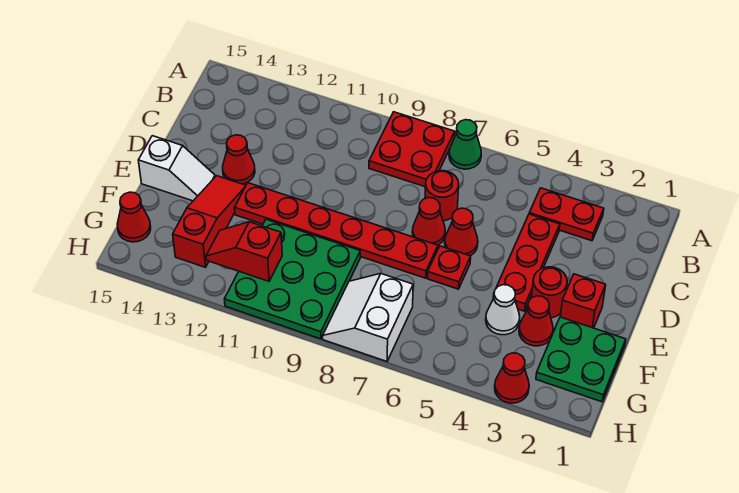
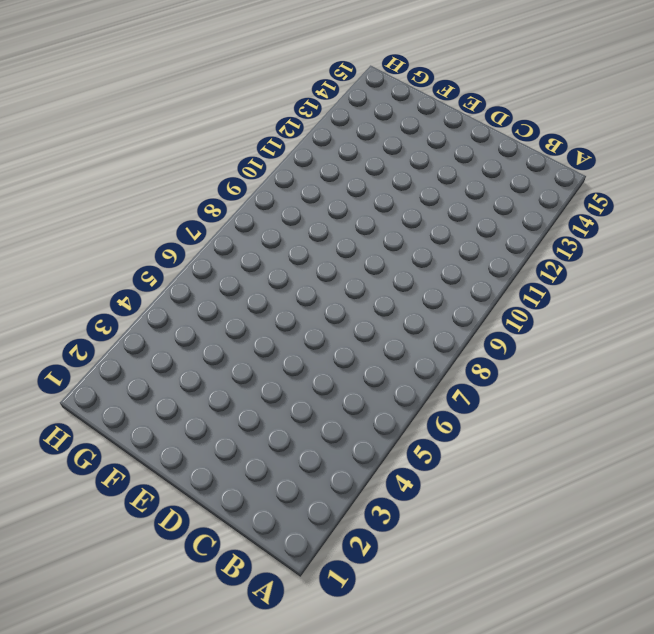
none -> green 1x1 cone [449,120,481,169]
none -> red 2x2 plate [369,112,455,187]
none -> red 1x2 plate [529,188,604,241]

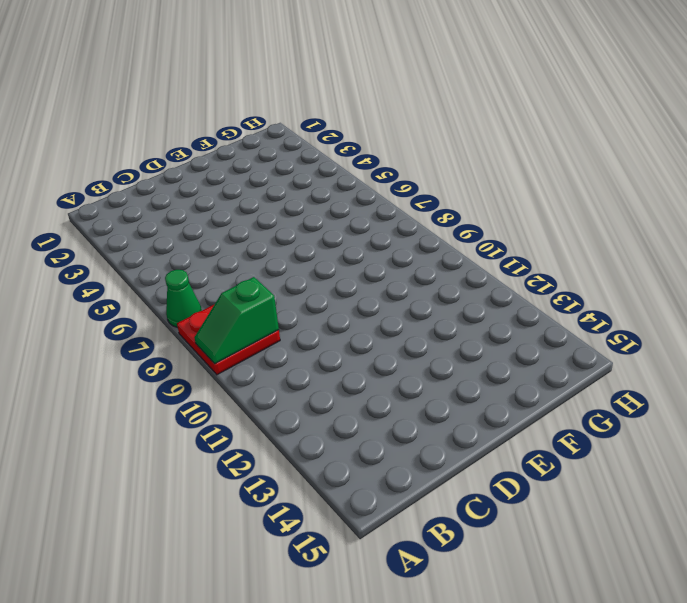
green 1x2 slope [194,277,279,364] -> none
none -> red 1x2 plate [529,188,604,241]
none -> red 1x3 plate [493,214,560,311]
none -> red 1x1 round brick [425,171,459,221]

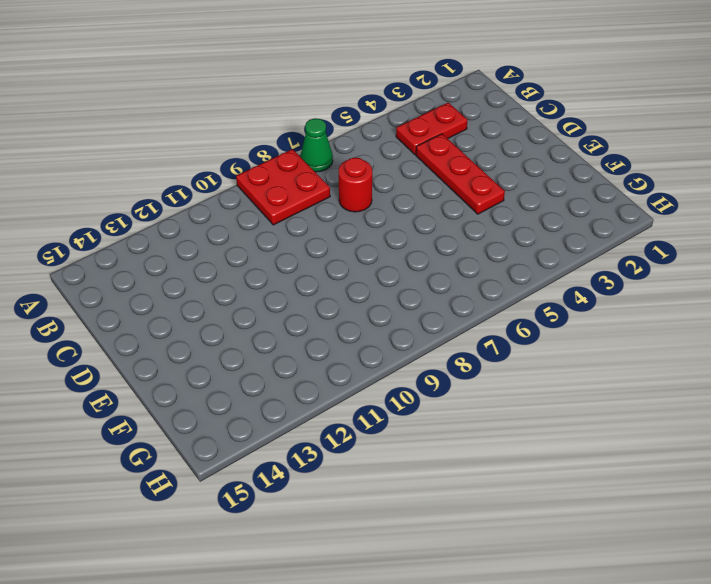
none -> red 1x1 cone [445,208,478,256]
none -> red 1x1 cone [412,198,445,245]
none -> red 1x1 cone [223,135,255,184]

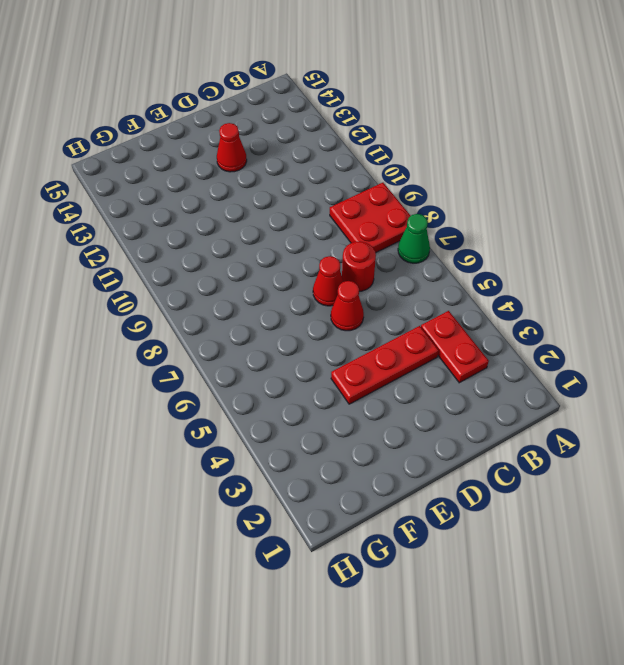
none -> red 1x1 brick [560,274,606,328]
none -> red 1x1 round brick [532,267,567,318]
none -> red 1x1 plate [427,246,471,289]

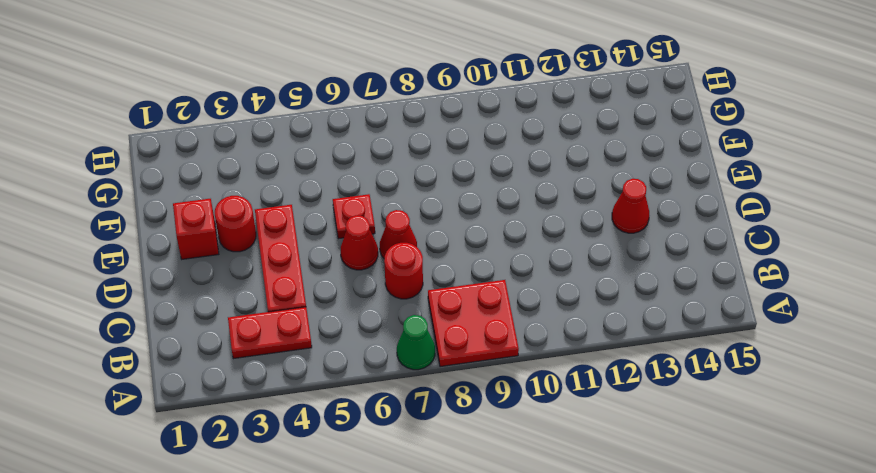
none -> red 1x6 plate [235,183,438,278]
none -> red 1x3 slope [173,176,246,267]
none -> white 1x2 slope [138,136,215,201]

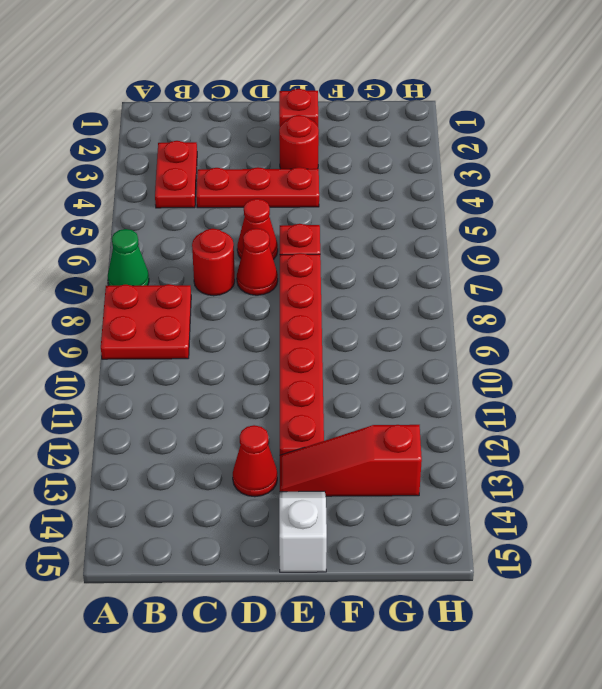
none -> green 2x2 plate [536,317,626,402]
none -> red 1x1 cone [519,296,553,346]
none -> white 1x1 cone [486,285,520,335]

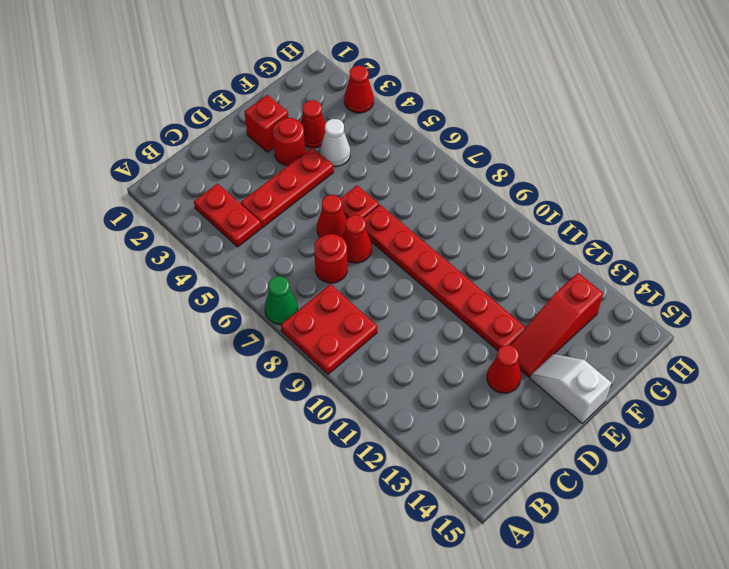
none -> green 2x2 plate [536,317,626,402]
none -> green 3x3 plate [224,219,360,339]
none -> white 2x2 slope [323,273,413,361]

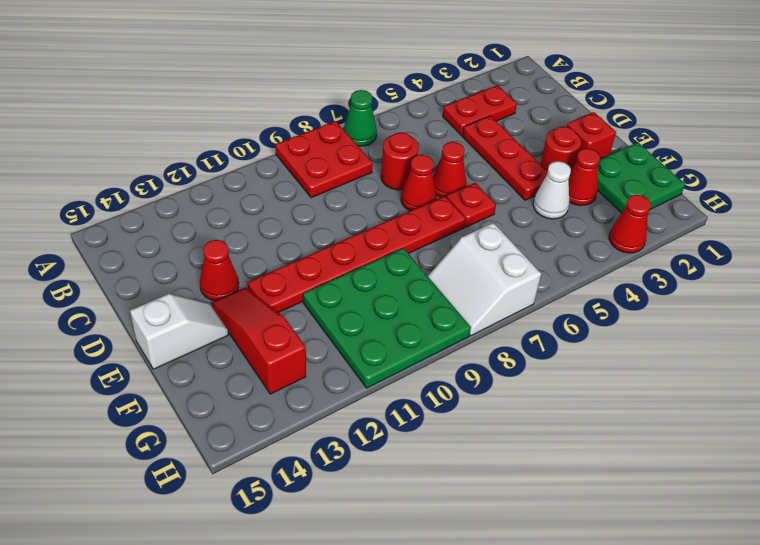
none -> red 1x1 cone [117,192,151,242]
none -> red 1x2 slope [206,222,282,281]

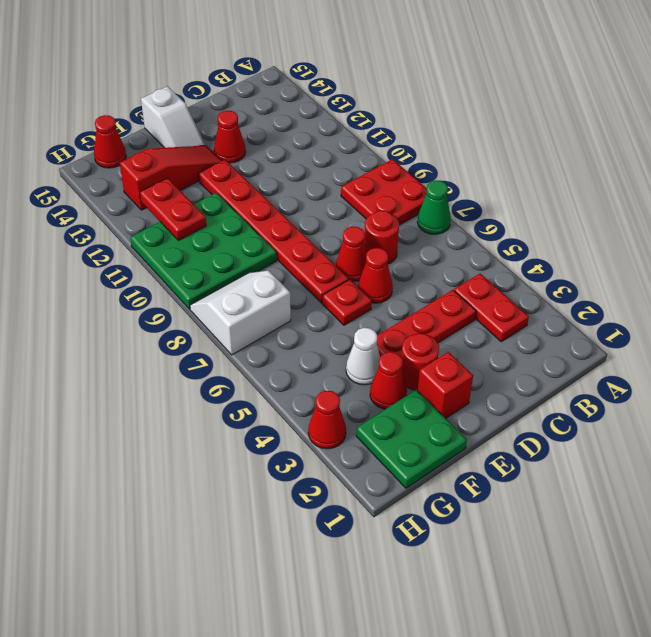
red 1x2 plate [140,178,206,241] -> red 1x2 slope [206,222,282,281]

